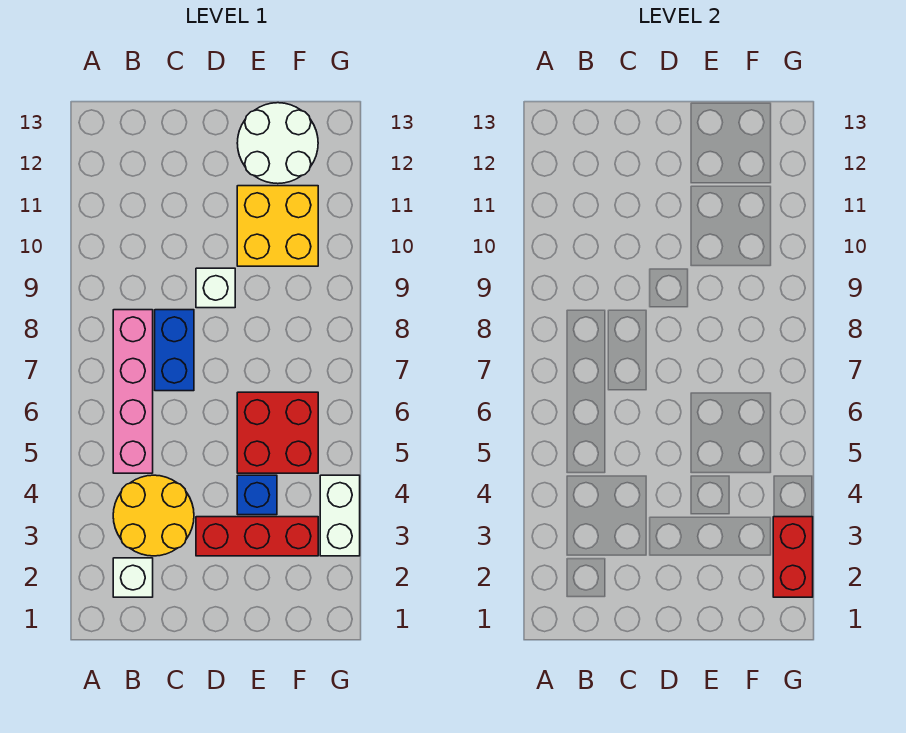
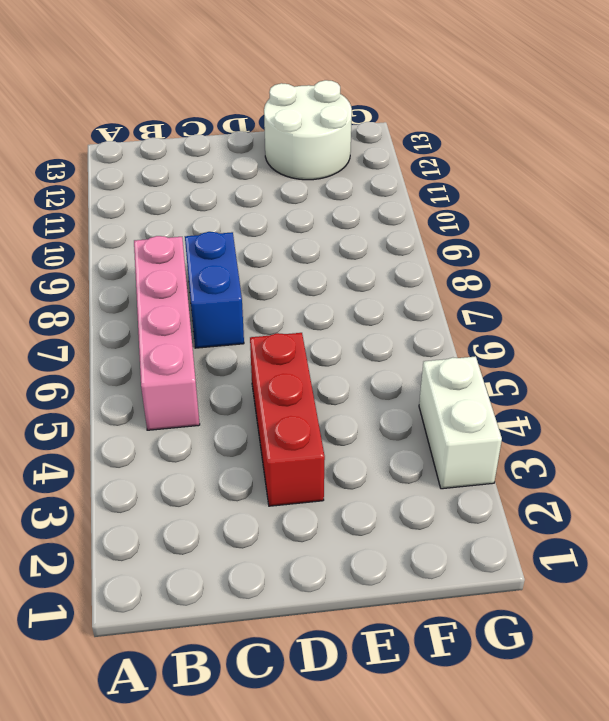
red 1x3 brick [250,333,325,506] -> red 1x3 brick turned to [196,517,318,556]
none -> white 1x1 brick [113,558,153,597]
none -> yellow 2x2 round brick [113,475,194,556]
none -> white 1x1 brick [196,268,235,308]

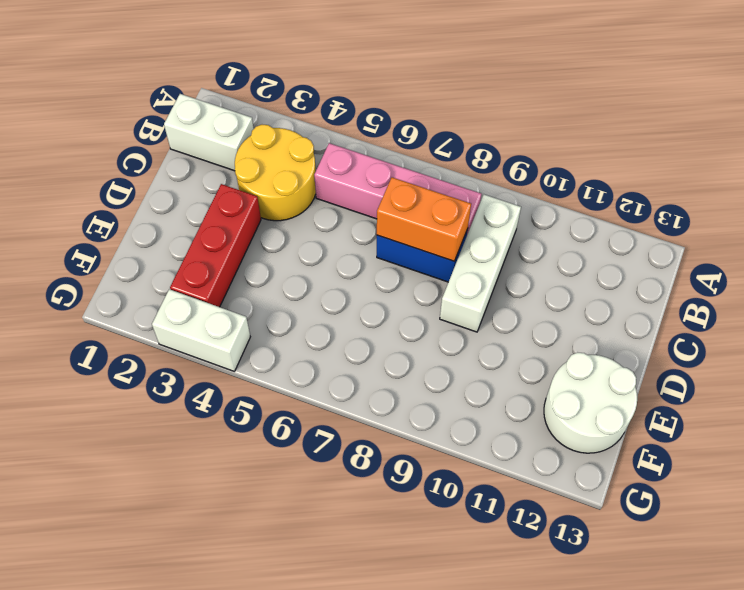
white 1x2 brick [164,94,254,171] -> white 1x1 brick [113,558,153,597]
white 1x3 brick [440,195,521,332] -> white 1x1 brick [196,268,235,308]
orange 1x2 brick [377,177,471,261] -> none
none -> blue 1x1 brick [237,475,277,515]
none -> red 2x2 brick [237,392,318,473]
none -> yellow 2x2 brick [237,186,318,266]

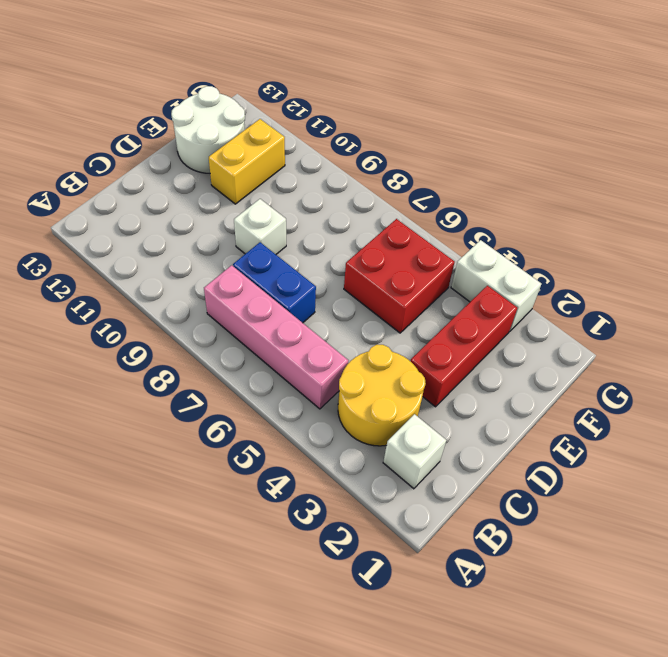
yellow 1x2 brick [209,119,285,204] -> yellow 2x2 brick [237,186,318,266]
none -> blue 1x1 brick [237,475,277,515]
none -> red 1x2 brick [773,517,813,597]

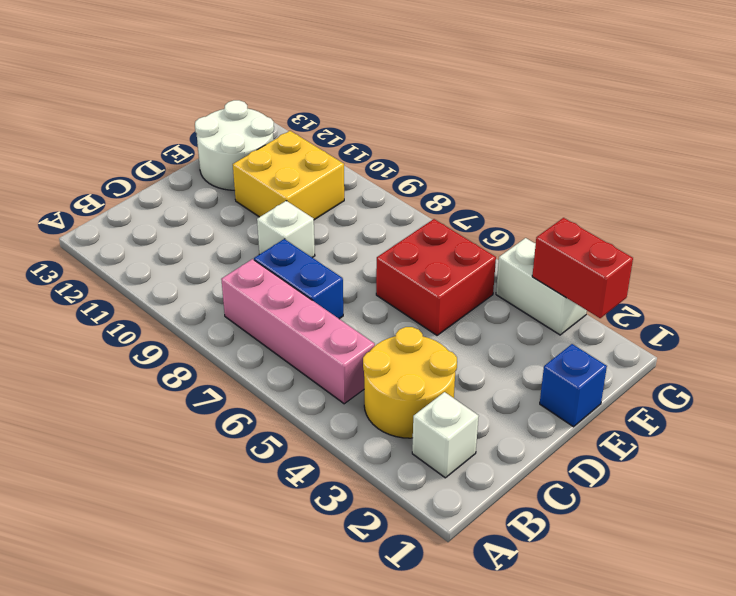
blue 1x1 brick [540,344,607,427] -> blue 1x1 brick moved to [237,475,277,515]
none -> red 1x3 brick [196,517,318,556]

